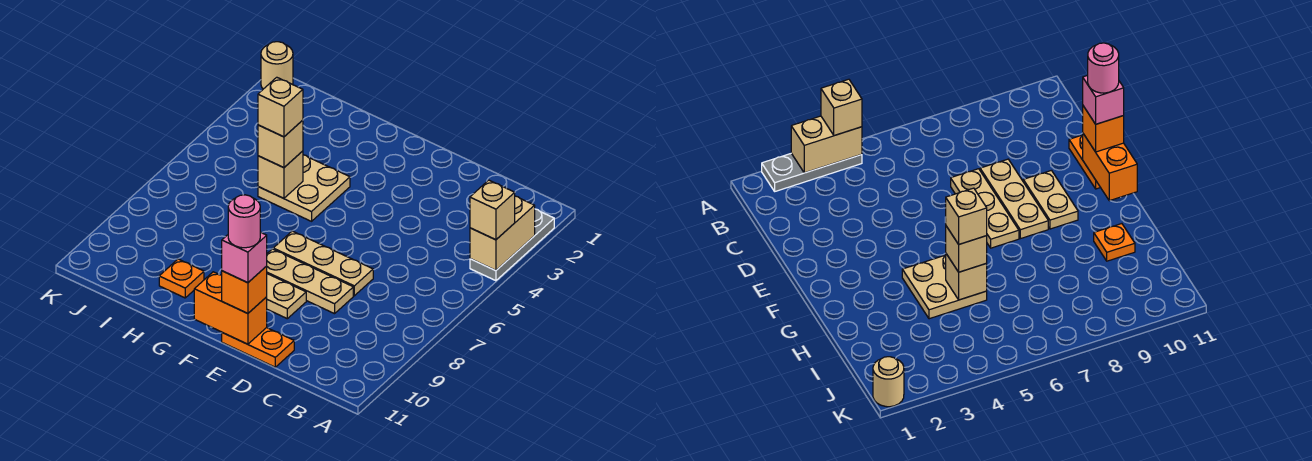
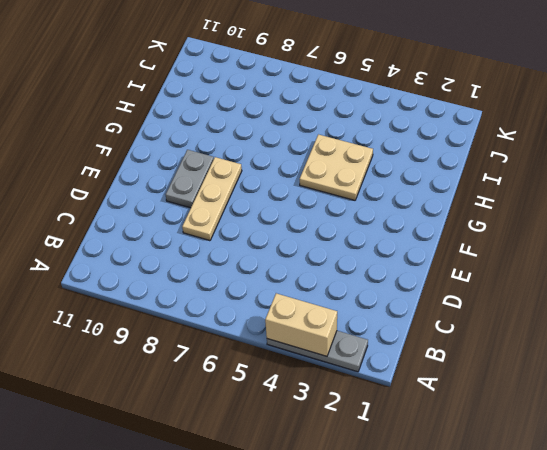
grey 1x2 plate [166,150,214,208] -> tan 1x2 plate [267,274,306,319]
none -> tan 1x3 plate [273,231,373,296]
none -> orange 1x2 plate [222,328,294,367]
none -> orange 1x1 plate [159,259,204,298]

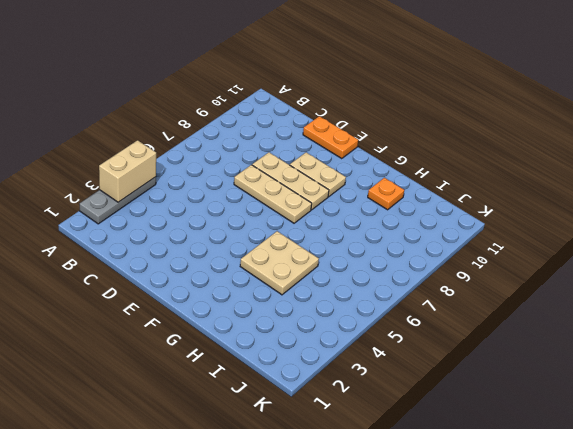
none -> tan 1x1 round brick [261,42,293,89]
none -> orange 1x2 brick [194,272,267,344]
none -> tan 1x1 brick [258,151,303,198]

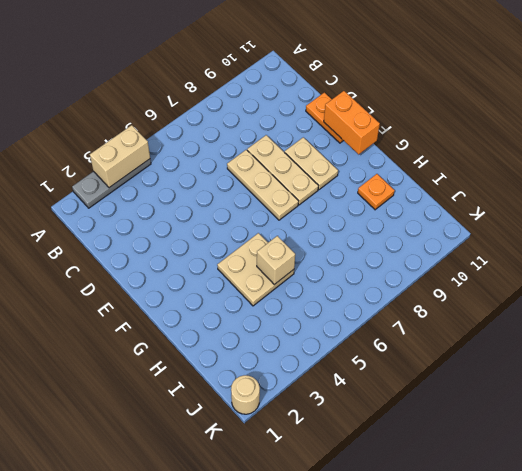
none -> tan 1x1 brick [470,180,515,240]
none -> orange 1x1 brick [222,266,267,313]
none -> tan 1x1 brick [258,120,303,168]

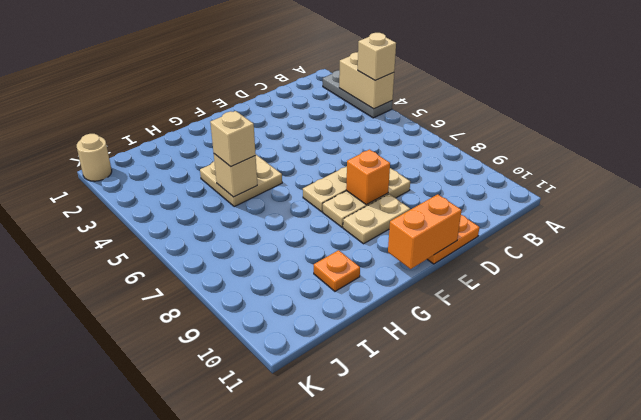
orange 1x1 brick [346,150,390,205] -> orange 1x1 brick moved to [222,266,267,313]
none -> pink 1x1 brick [222,232,267,283]
none -> tan 1x1 brick [258,77,303,137]
none -> pink 1x1 round brick [228,195,260,248]

